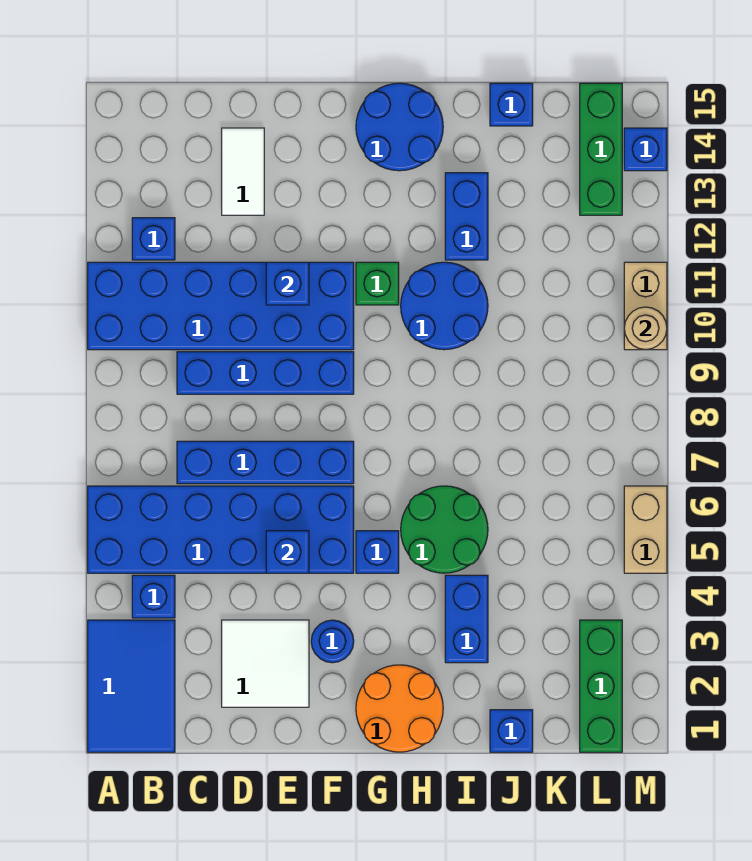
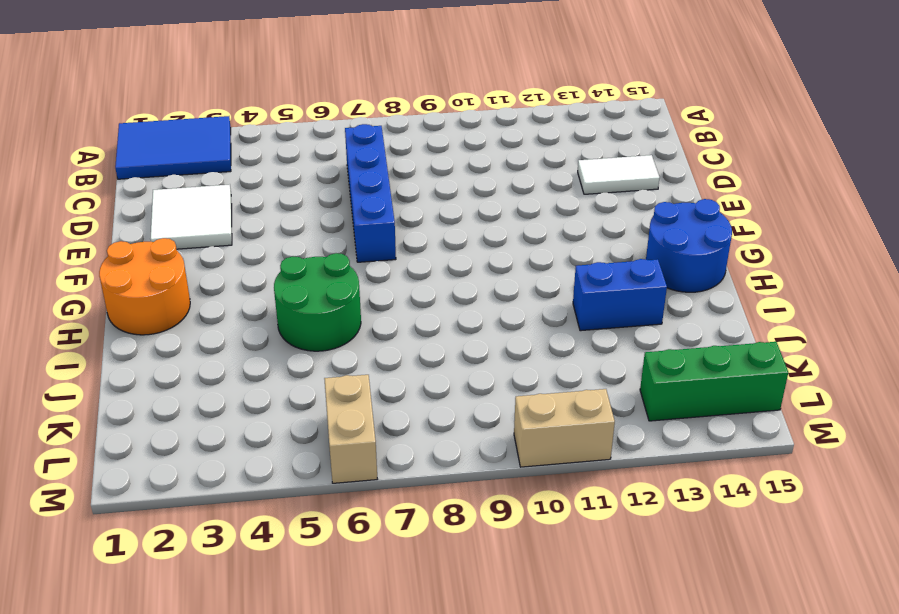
tan 1x2 brick [324,375,377,483] -> tan 1x2 brick turned to [624,486,667,573]
none -> blue 2x6 brick [88,486,354,573]
none -> blue 2x6 brick [88,262,354,350]
none -> blue 1x1 brick [132,575,175,618]

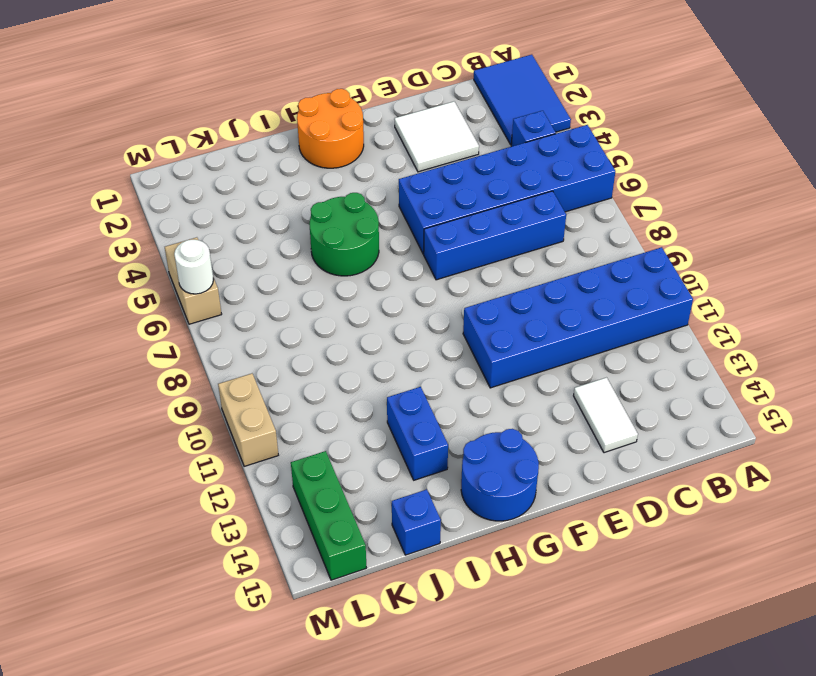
white 1x1 round brick [174,240,214,294] -> none
none -> blue 1x1 brick [132,218,175,260]
none -> blue 1x4 brick [177,352,354,394]
none -> blue 1x1 round brick [311,620,354,663]

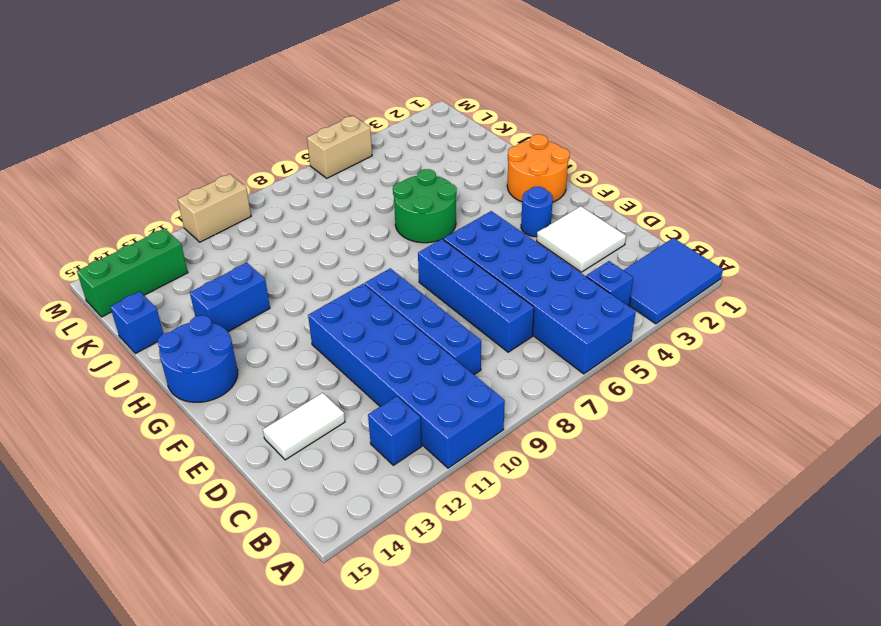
none -> blue 1x1 brick [356,531,399,573]
none -> green 1x1 brick [356,262,399,305]
none -> blue 2x2 round brick [401,262,488,350]

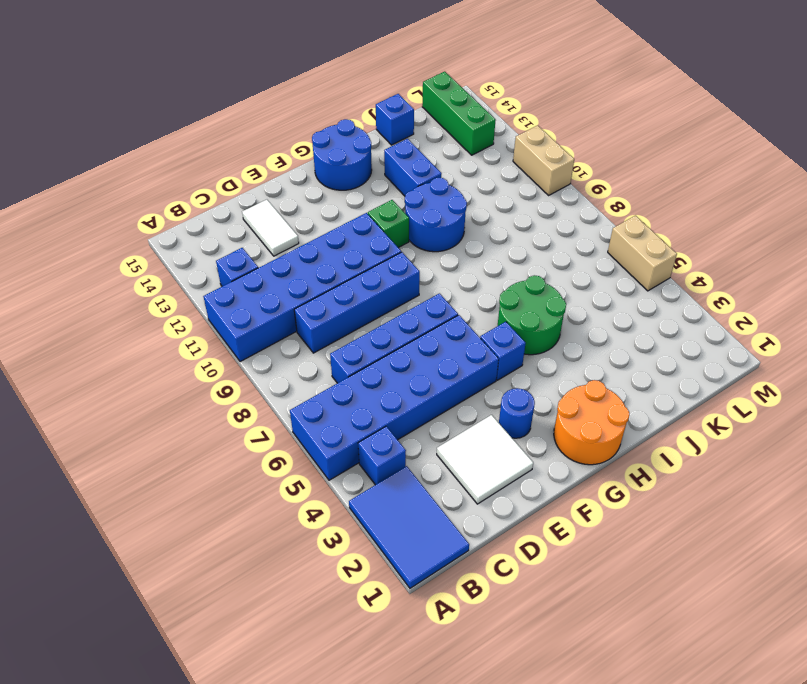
none -> blue 1x2 brick [445,575,488,663]
none -> blue 1x1 brick [490,710,533,752]
none -> green 1x3 brick [580,620,622,752]

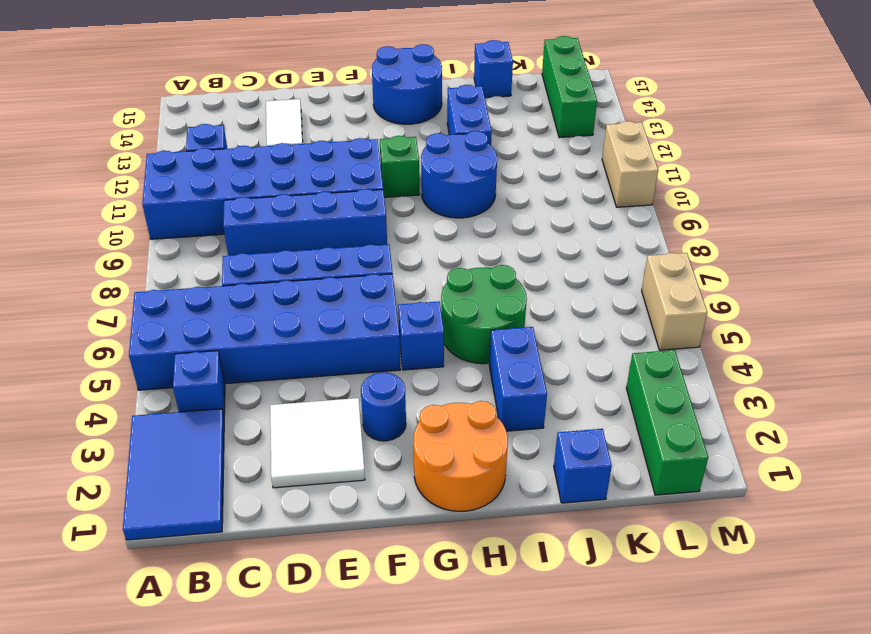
none -> blue 1x1 brick [624,128,667,171]
none -> blue 1x1 brick [266,531,309,573]
none -> blue 1x1 brick [266,262,309,305]

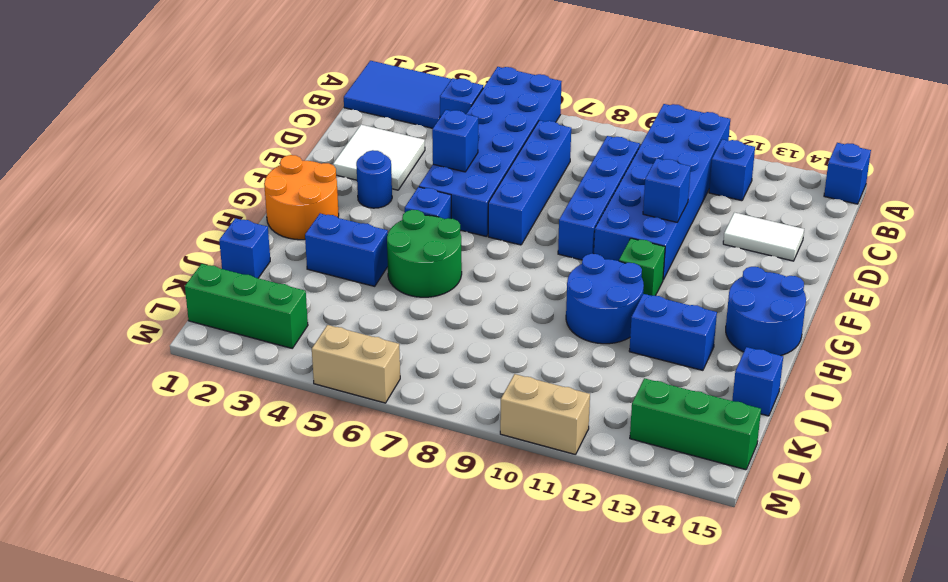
blue 1x1 brick [824,143,871,204] -> blue 1x1 brick moved to [624,128,667,171]
none -> tan 1x1 round brick [624,307,667,350]

